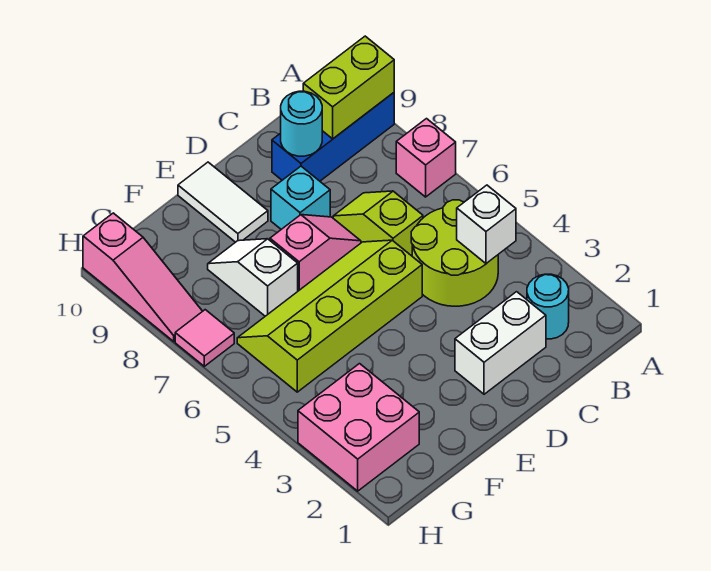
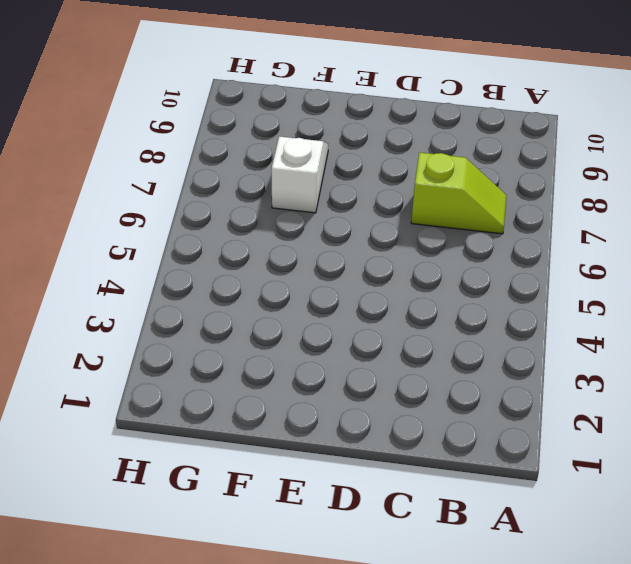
lime 1x2 slope [411,152,507,234] -> lime 1x2 slope turned to [333,191,423,256]
none -> pink 1x1 brick [396,119,456,197]
none -> blue 1x3 brick [272,93,394,181]
none -> cyan 1x1 round brick [527,274,569,339]

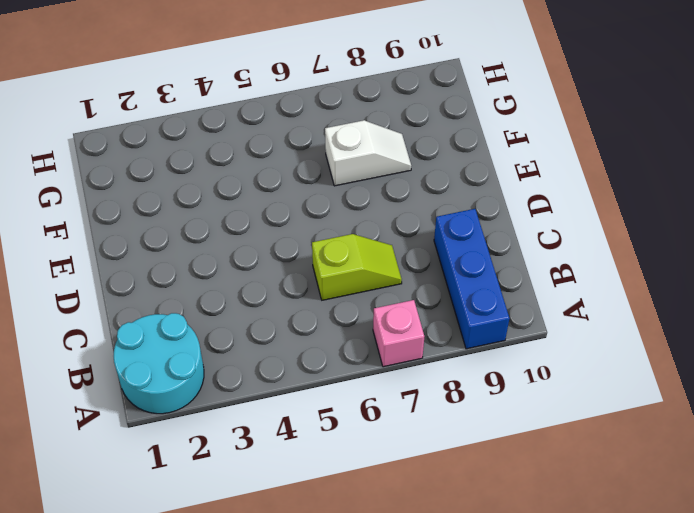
cyan 2x2 round brick [114,313,204,414] -> cyan 1x1 round brick [527,274,569,339]
none -> lime 2x2 round brick [411,200,498,306]
none -> white 1x2 brick [455,292,546,394]
none -> lime 2x4 slope [237,240,422,392]

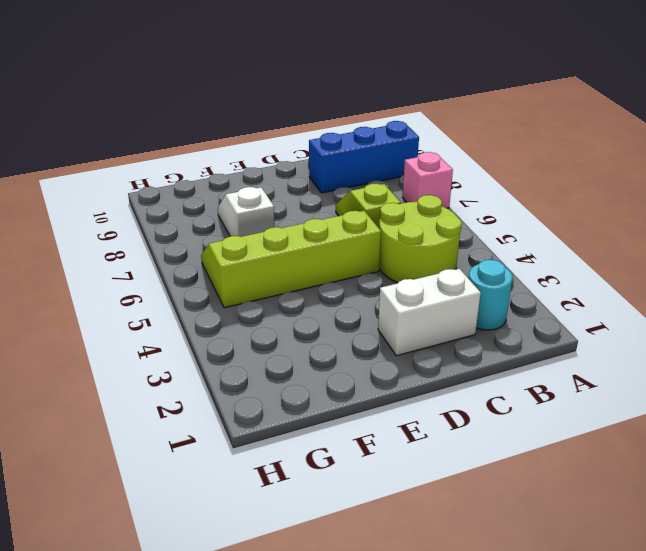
none -> pink 1x2 slope [270,215,361,291]
none -> cyan 1x1 brick [271,166,330,229]
none -> white 1x2 tile [178,162,268,242]

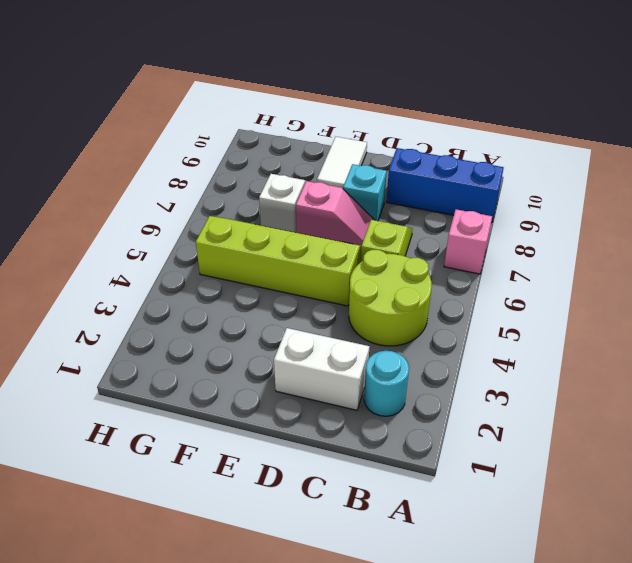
none -> pink 2x2 brick [298,364,419,491]
none -> pink 1x1 tile [175,310,234,366]
none -> pink 1x3 slope [83,213,203,341]

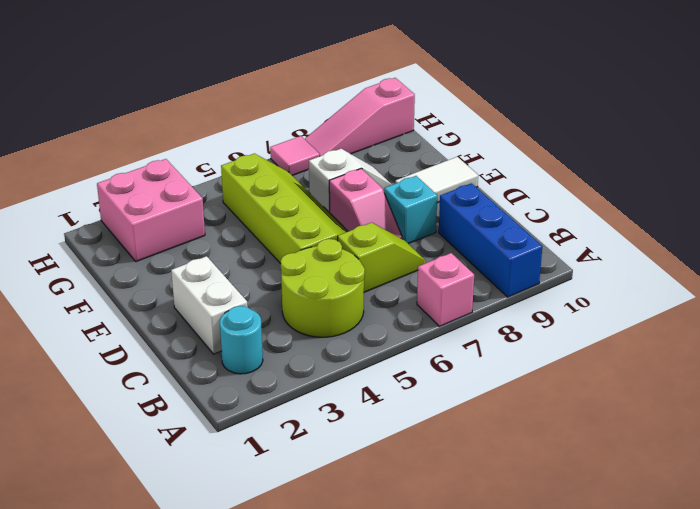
none -> lime 1x2 brick [303,36,394,139]
none -> white 1x1 brick [457,185,516,264]
none -> cyan 1x1 round brick [281,91,322,156]

